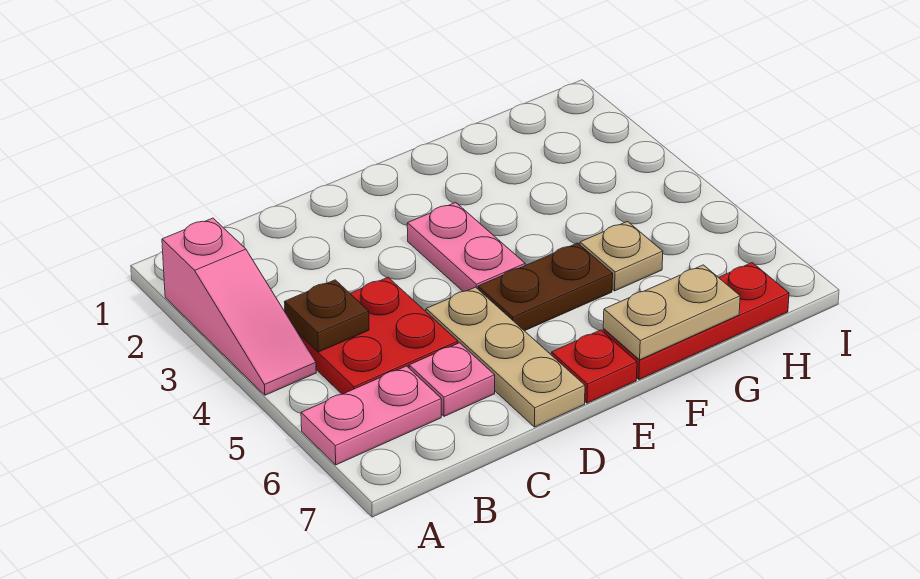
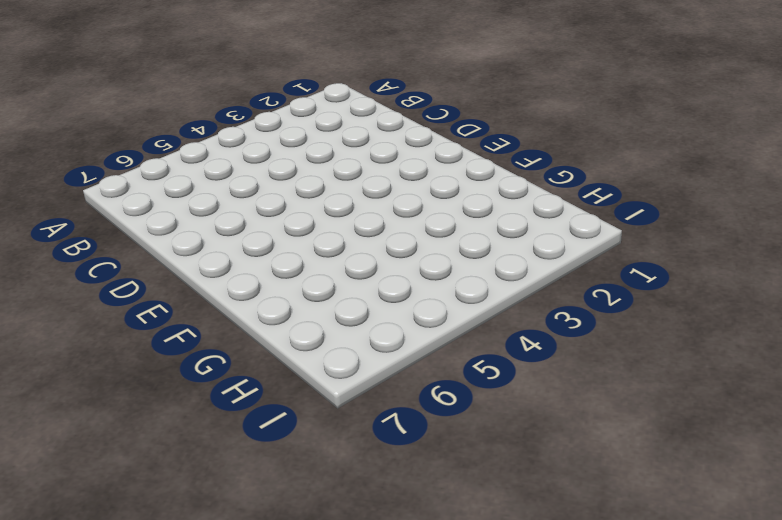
none -> pink 1x3 slope [162,218,316,395]
none -> pink 1x2 plate [301,366,441,465]
none -> red 2x2 plate [298,277,458,394]

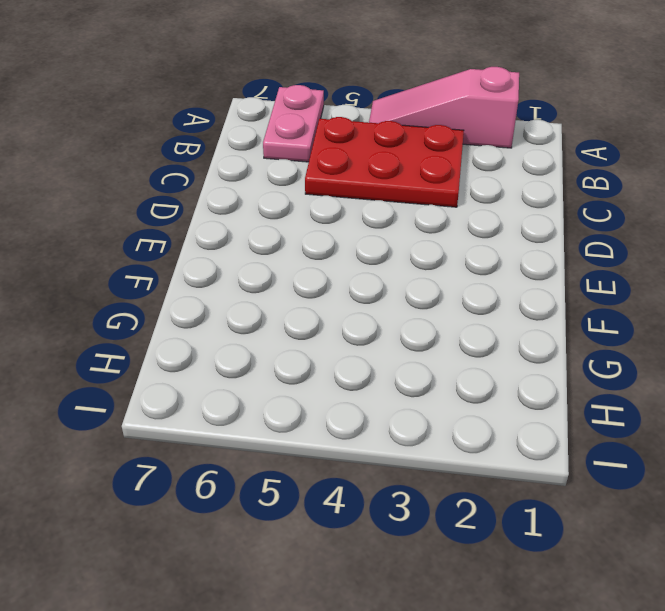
red 2x3 plate [305,117,464,207] -> red 2x2 plate [298,277,458,394]
none -> pink 1x1 plate [409,343,495,416]
none -> tan 1x3 plate [426,287,585,427]
none -> pink 1x2 plate [407,202,525,291]

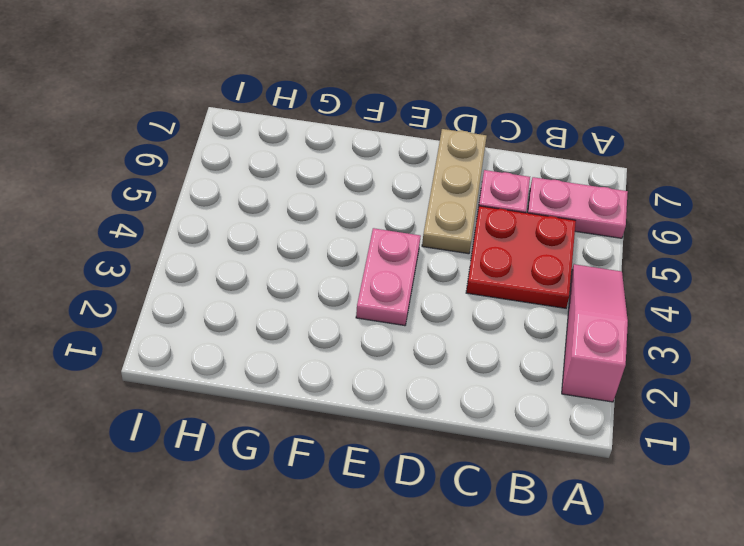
none -> brown 1x2 plate [478,243,613,331]
none -> red 1x1 plate [551,330,637,403]
none -> red 1x3 plate [603,263,789,380]

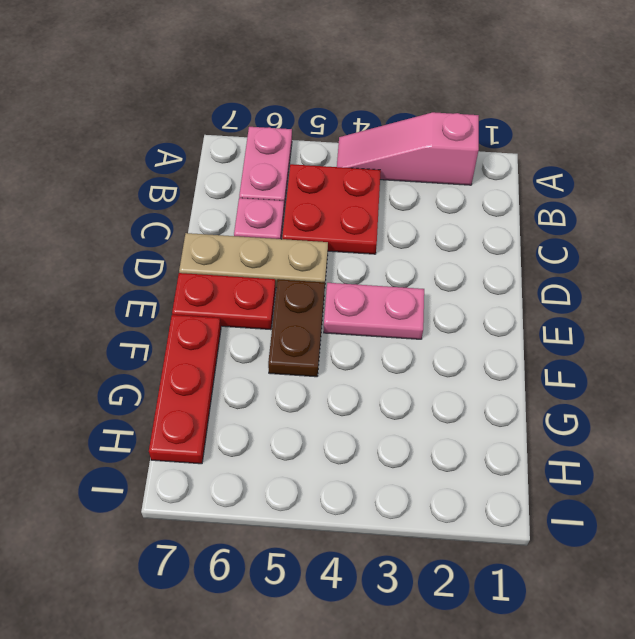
red 1x2 plate [172,273,276,330] -> red 1x1 plate [551,330,637,403]
none -> tan 1x1 plate [580,222,663,291]
none -> brown 1x1 plate [285,280,369,352]
none -> tan 1x2 plate [603,265,740,360]

